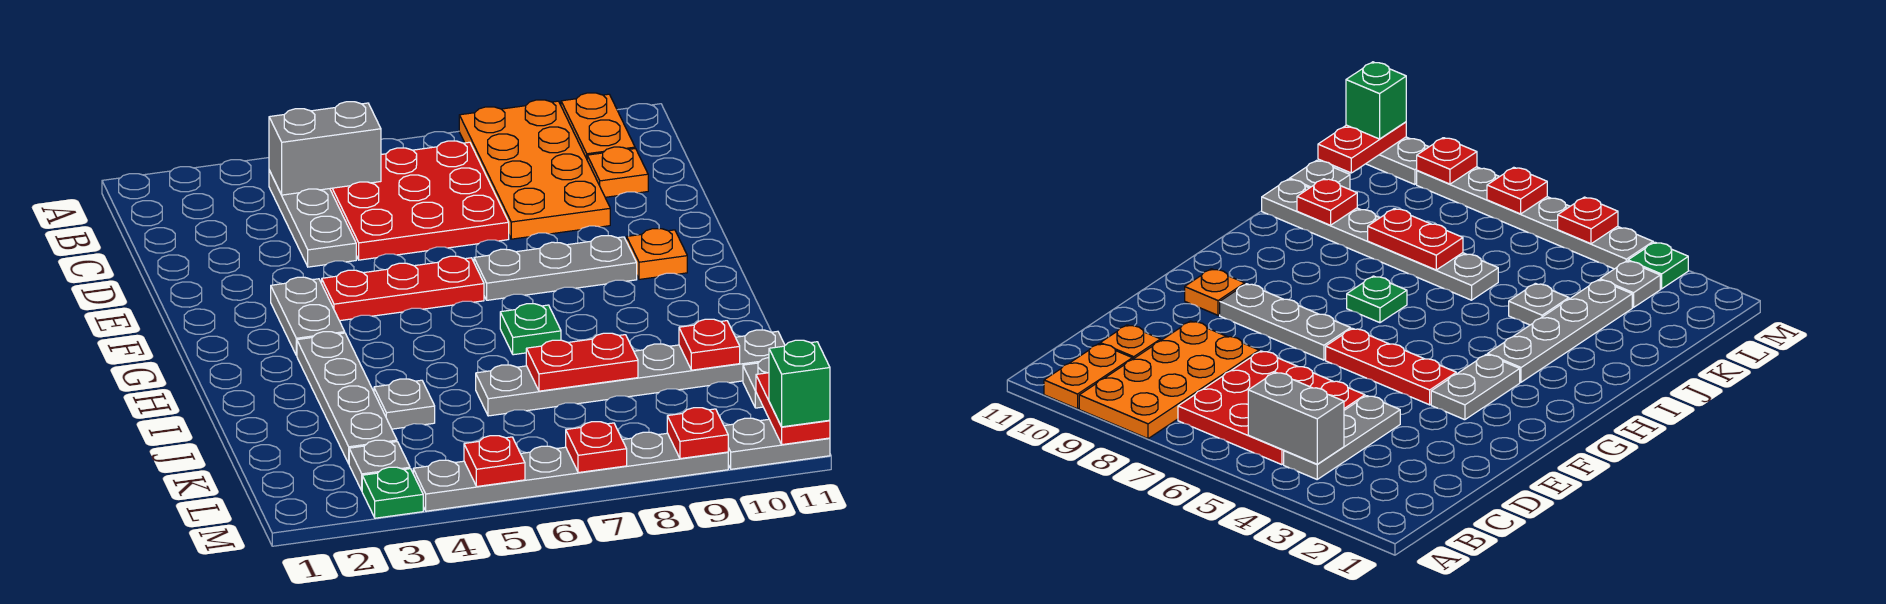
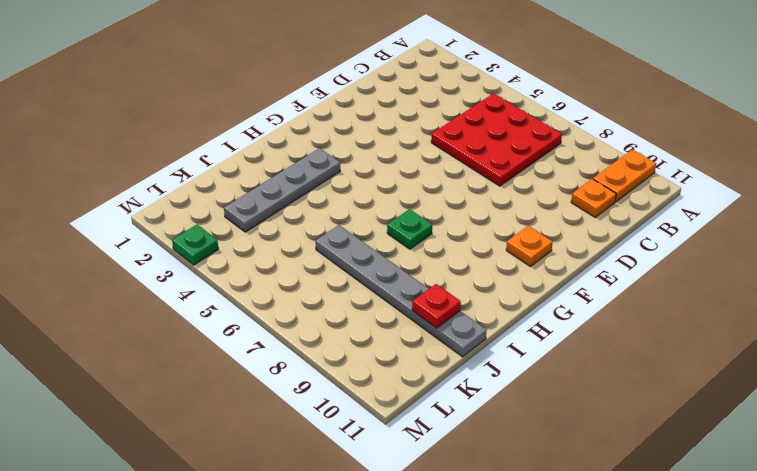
none -> orange 2x4 plate [459,100,610,239]
none -> grey 1x3 plate [269,170,356,267]
none -> grey 1x2 plate [271,277,345,355]

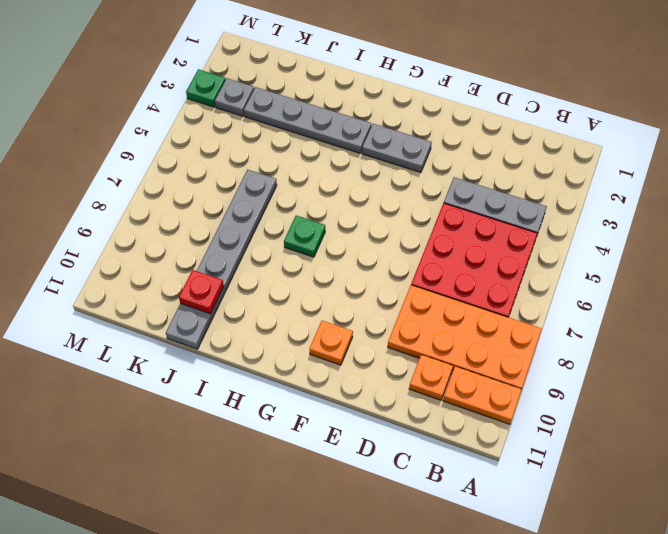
none -> red 1x3 plate [322,256,484,321]
none -> grey 1x3 plate [474,236,637,300]
none -> grey 1x1 plate [374,379,435,429]

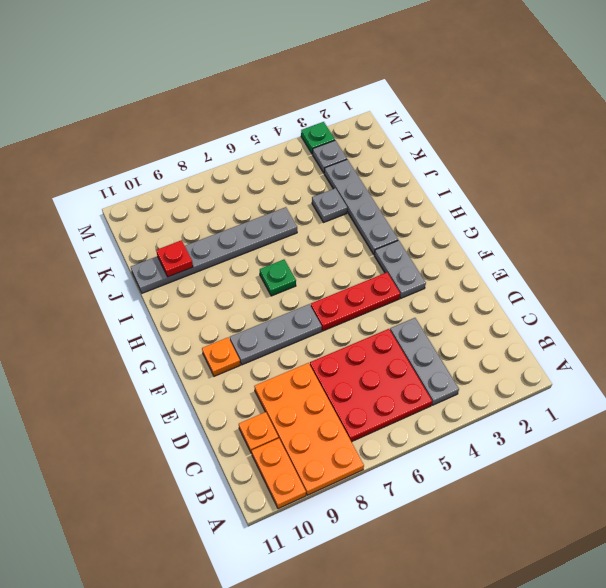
none -> grey 1x1 plate [743,357,769,408]
none -> grey 1x6 plate [413,432,728,511]
none -> grey 1x2 plate [724,418,830,469]

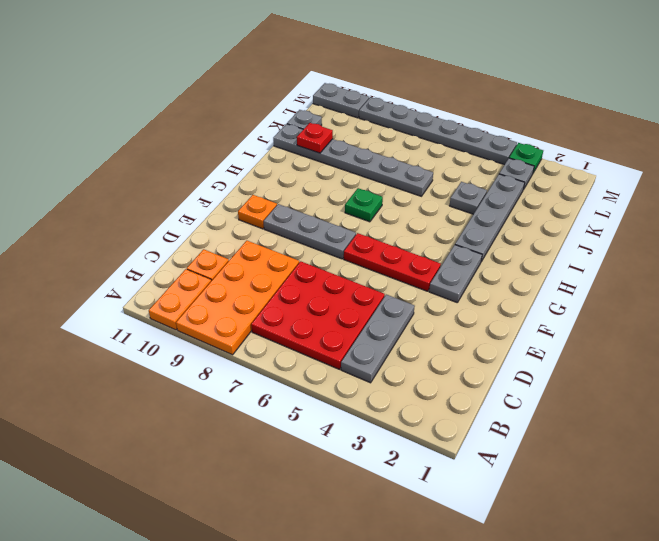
none -> grey 1x2 brick [269,102,381,195]
none -> red 1x2 plate [526,333,638,391]
none -> red 1x2 plate [756,373,830,445]

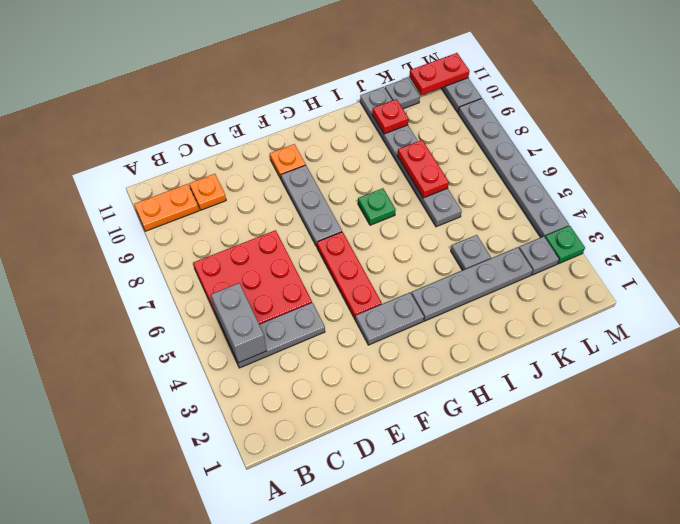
none -> orange 2x4 plate [459,100,610,239]
none -> red 1x1 plate [464,436,525,486]
none -> red 1x1 plate [566,422,627,473]

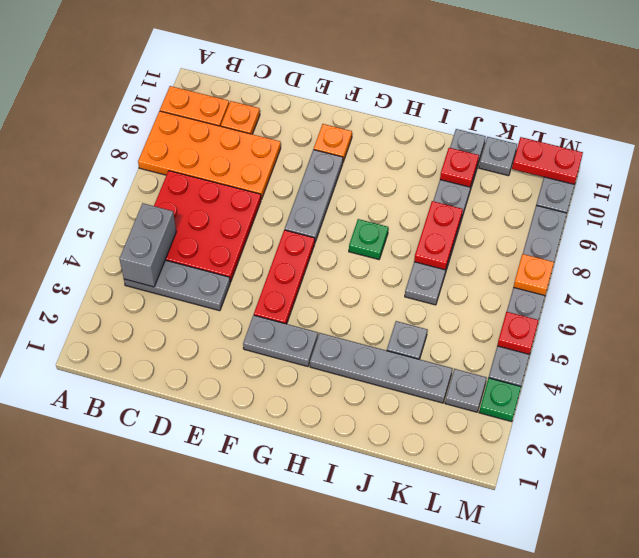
orange 1x1 plate [513,254,554,296] -> red 1x1 plate [566,422,627,473]
none -> red 1x1 plate [667,408,728,459]
none -> green 1x1 brick [769,340,830,427]

